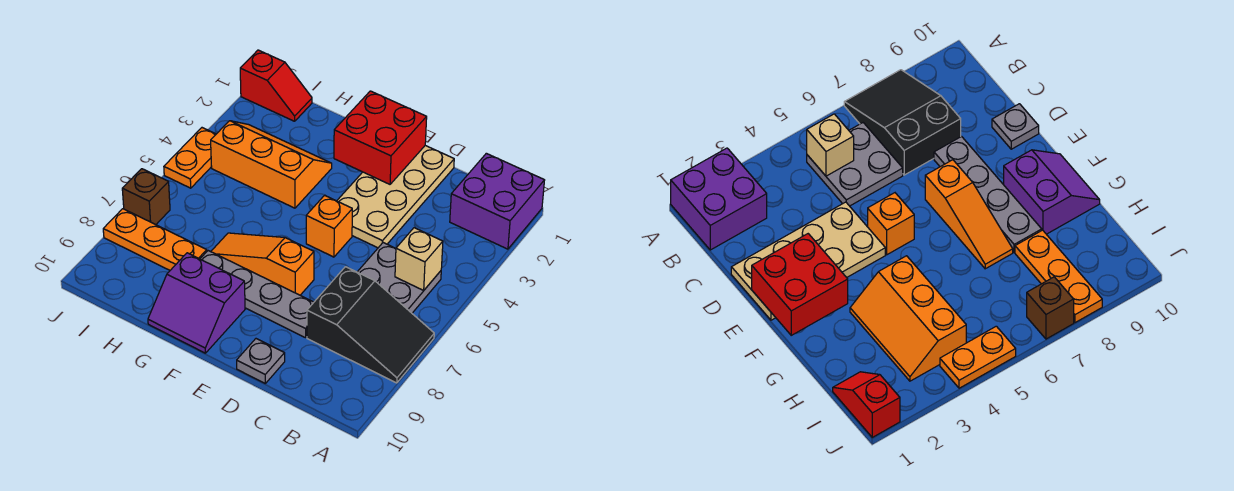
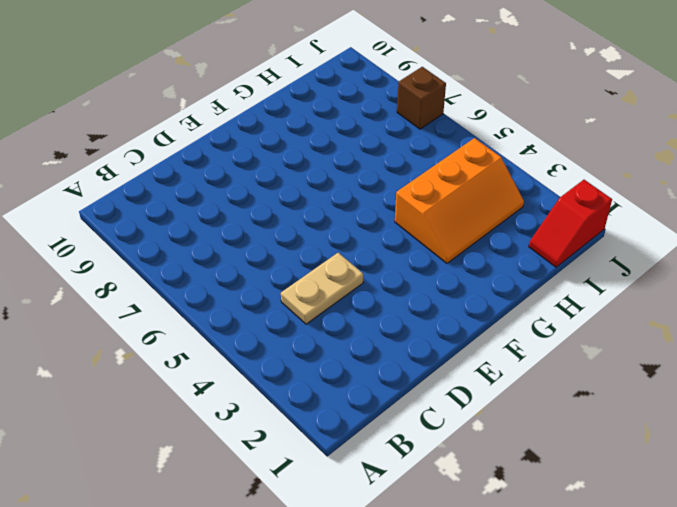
tan 1x2 plate [281,253,363,324] -> tan 2x4 plate [337,146,454,248]
none -> purple 2x2 brick [450,153,545,249]
none -> black 2x3 slope [307,267,434,383]
none -> grey 2x2 plate [358,243,441,313]

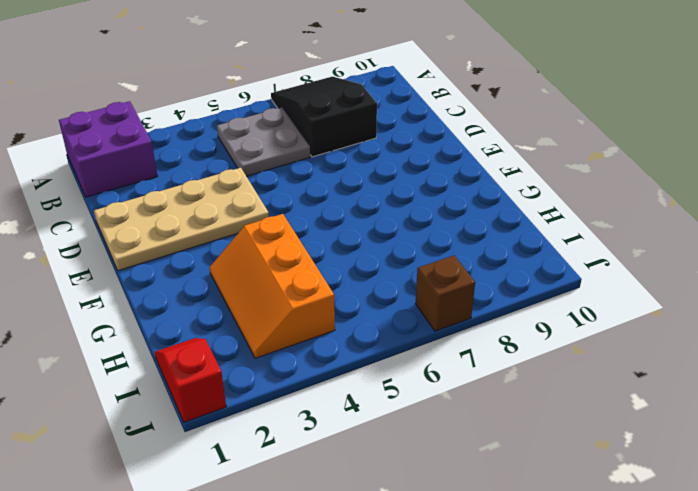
none -> grey 1x4 plate [200,251,314,338]
none -> grey 1x1 plate [237,339,285,383]
none -> orange 1x1 brick [306,195,352,257]

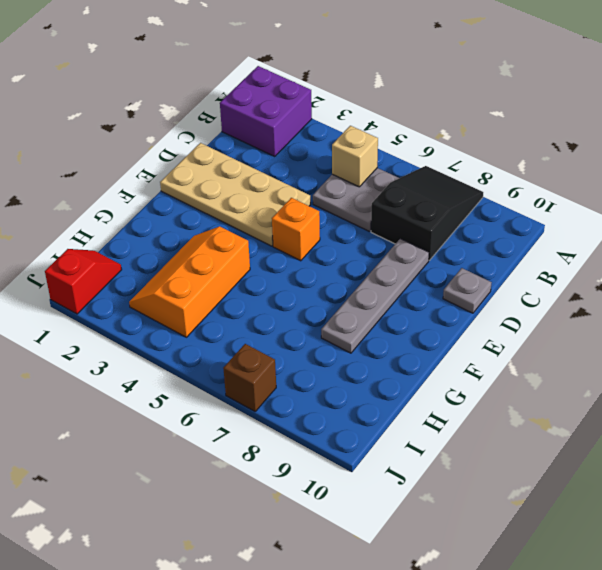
none -> orange 1x3 slope [211,233,314,295]
none -> purple 2x2 slope [148,253,245,353]
none -> orange 1x3 plate [103,209,207,270]

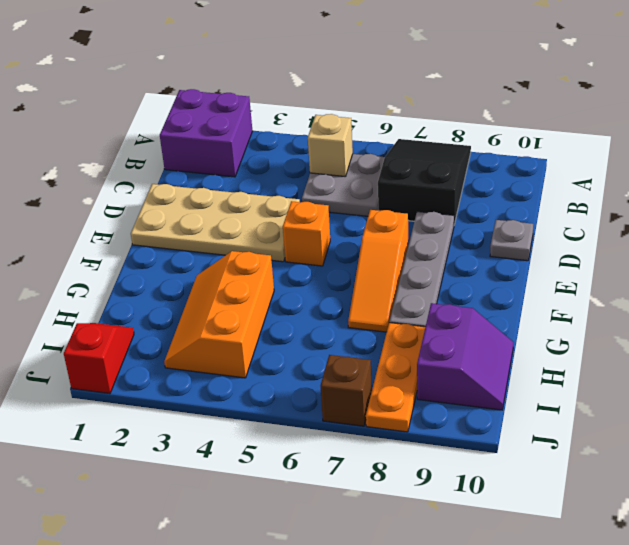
purple 2x2 slope [417,303,514,410] -> purple 2x2 slope moved to [148,253,245,353]
none -> orange 1x2 plate [164,128,216,188]
none -> red 2x2 brick [334,91,427,184]

